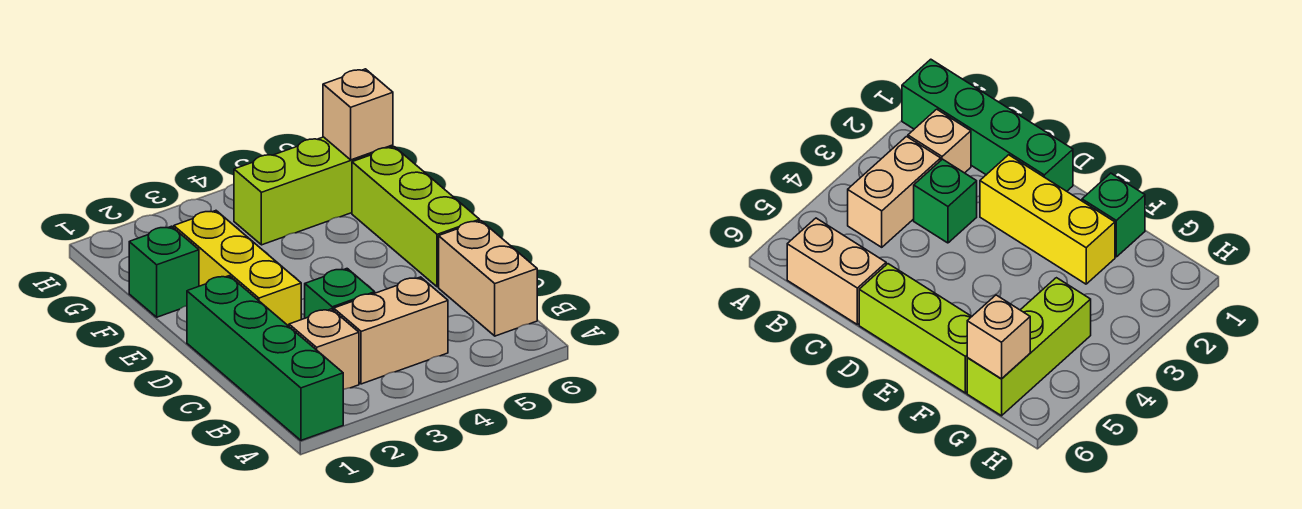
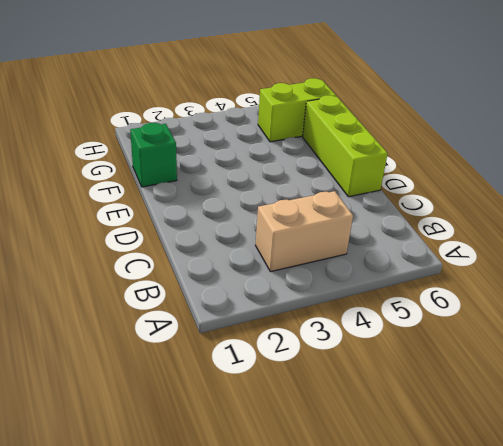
lime 1x2 brick [258,78,336,142] -> lime 1x3 brick [234,137,393,245]
none -> green 1x4 brick [187,276,343,440]
none -> tan 1x1 brick [289,309,359,390]

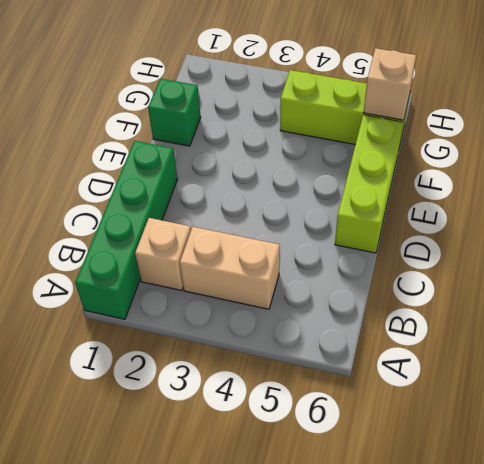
none -> tan 1x2 brick [439,221,537,336]
none -> green 1x1 brick [305,269,375,318]

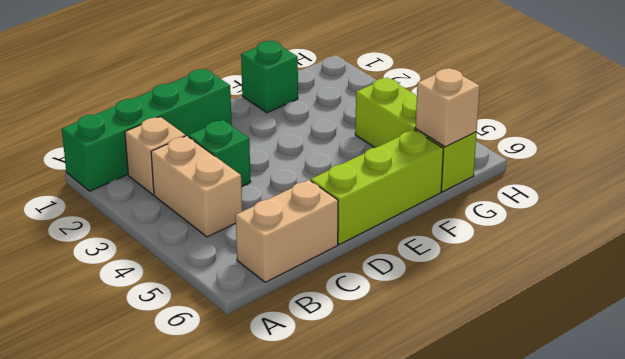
none -> yellow 1x3 brick [174,211,301,326]

